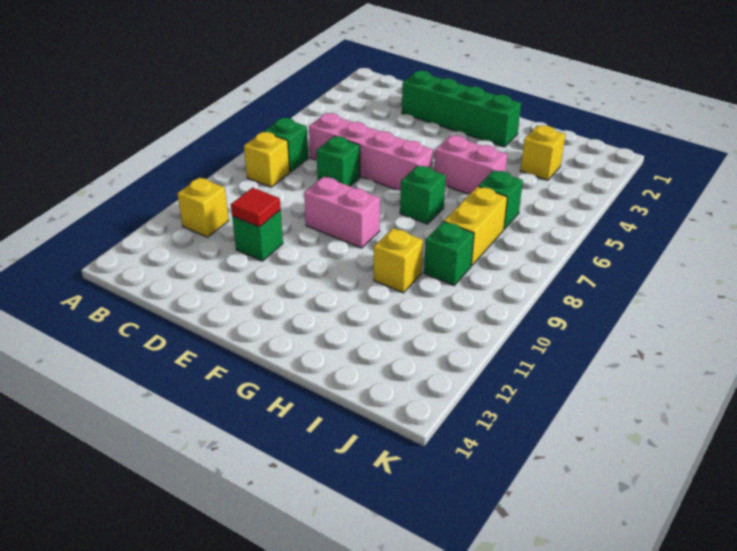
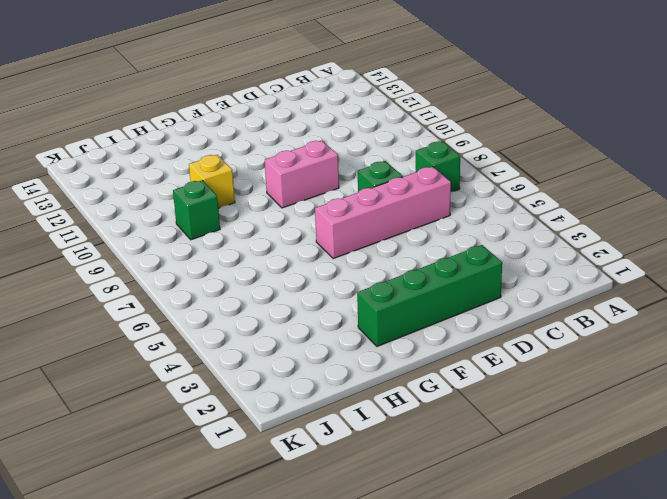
none -> yellow 1x1 brick [244,132,290,187]
none -> yellow 1x1 brick [177,177,229,237]
none -> green 1x1 brick [232,210,283,261]

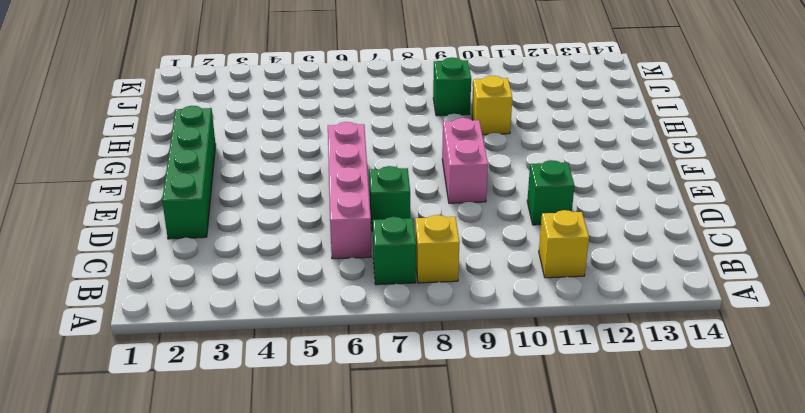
none -> pink 1x2 brick [434,136,507,194]
none -> green 1x1 brick [400,166,446,224]
none -> yellow 1x1 brick [520,125,565,180]

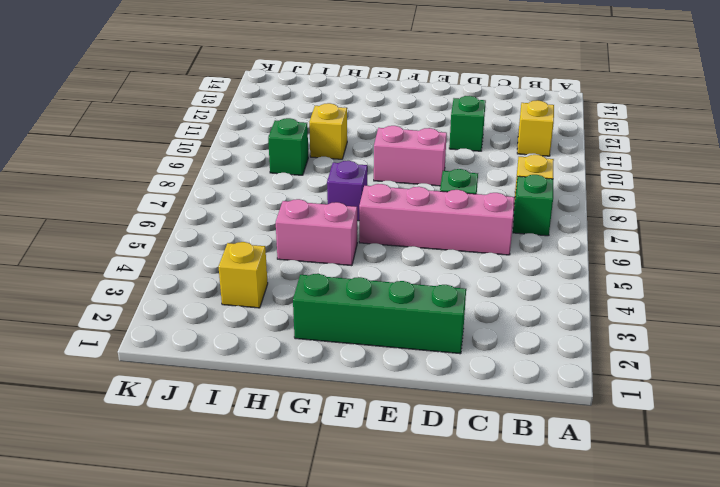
purple 1x1 brick [327,161,367,221] -> green 1x1 brick [400,166,446,224]
none -> green 1x1 brick [478,170,523,229]
none -> yellow 1x2 brick [444,187,507,266]
none -> red 1x1 tile [231,188,281,227]

